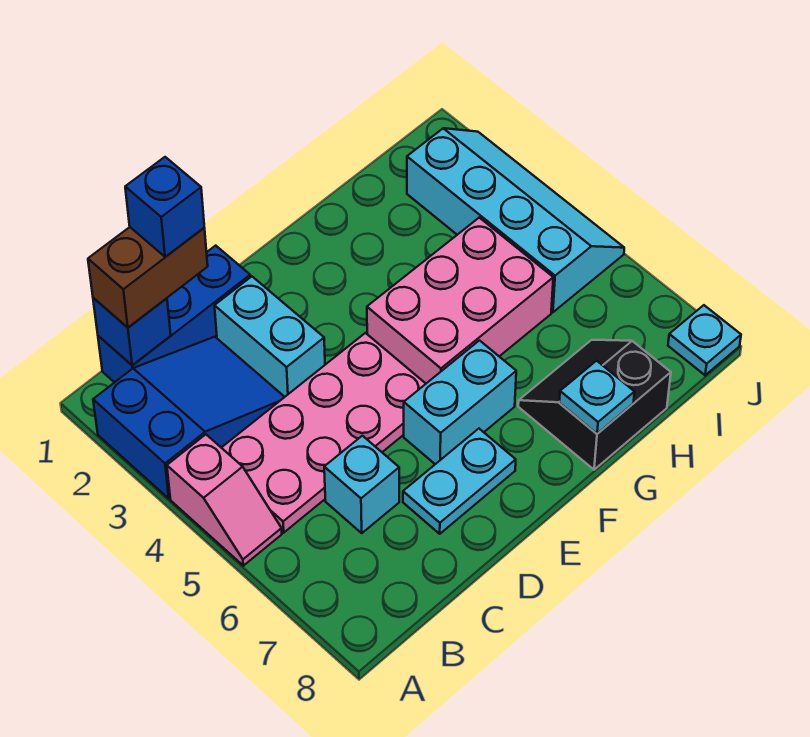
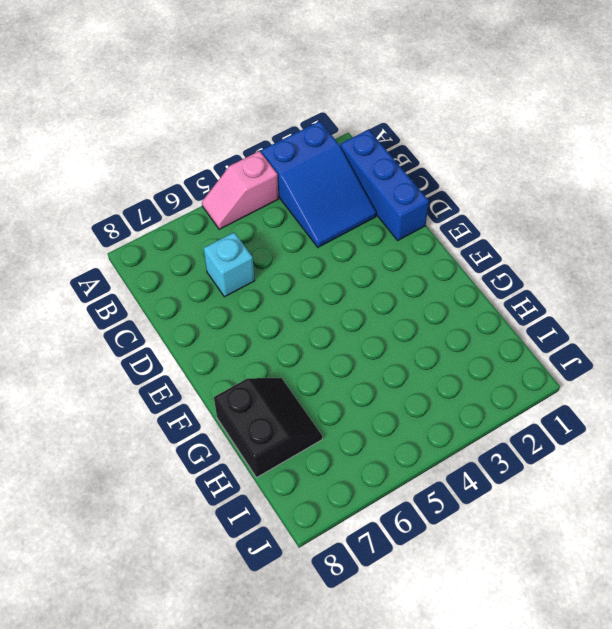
none -> pink 2x4 plate [222,333,426,533]
none -> cyan 1x2 brick [215,277,325,397]
none -> cyan 1x2 plate [403,429,516,534]

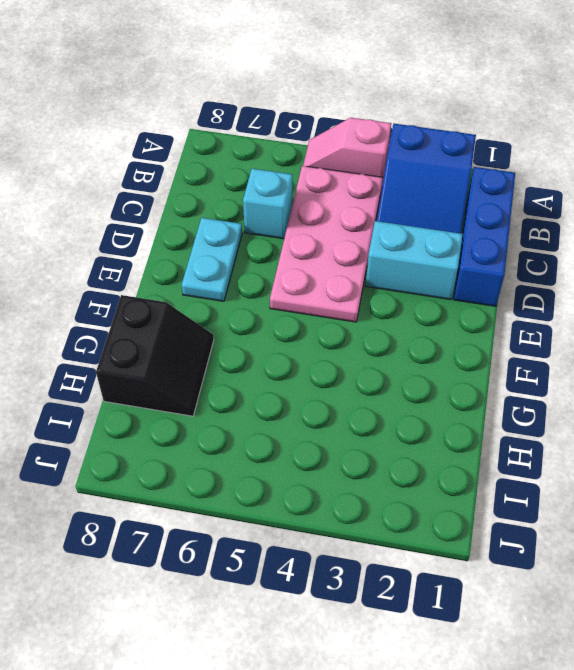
none -> cyan 1x2 brick [404,341,516,464]
none -> pink 2x3 brick [367,218,553,383]
none -> cyan 2x4 slope [407,128,624,312]

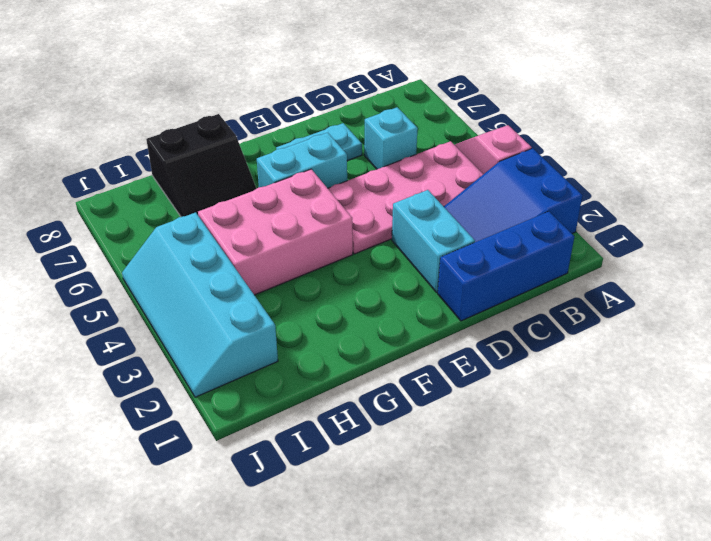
none -> cyan 1x1 plate [668,305,741,375]
none -> blue 1x1 brick [93,298,171,365]
none -> cyan 1x1 plate [559,361,634,434]

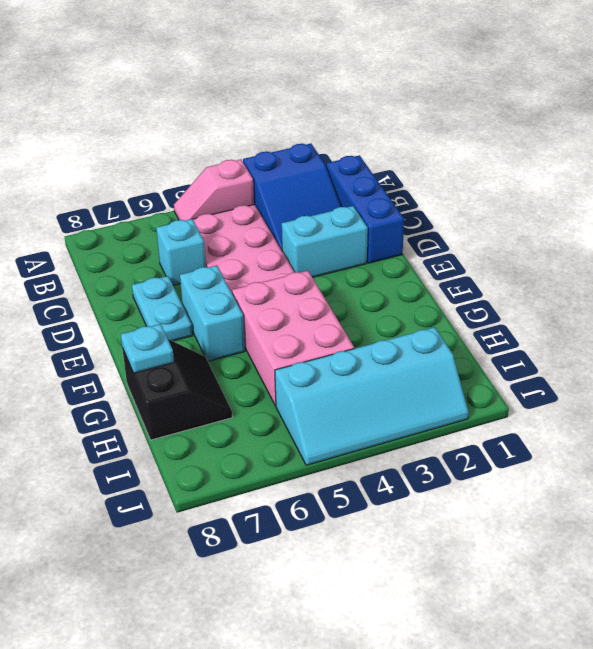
none -> cyan 1x1 plate [668,305,741,375]
none -> blue 1x1 brick [93,298,171,365]
none -> brown 1x2 brick [88,227,208,328]

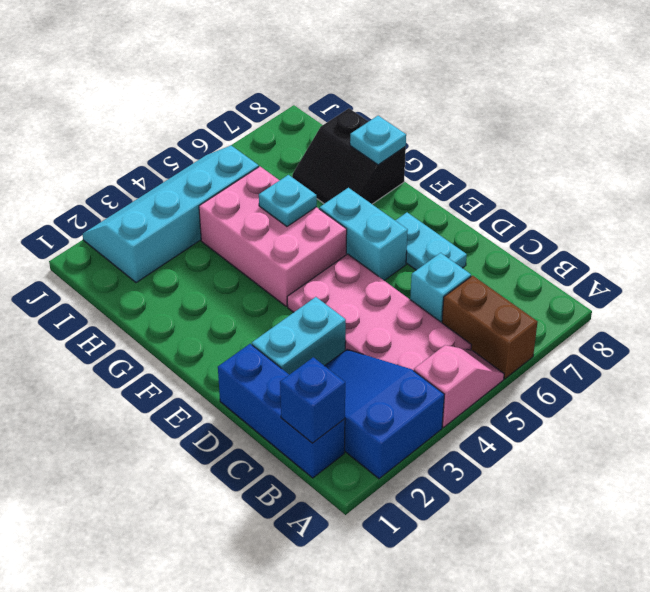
brown 1x2 brick [442,276,537,379] -> brown 1x2 brick moved to [88,227,208,328]
cyan 1x1 plate [259,175,317,226] -> cyan 1x1 plate moved to [668,305,741,375]
none -> blue 1x1 brick [125,157,204,257]

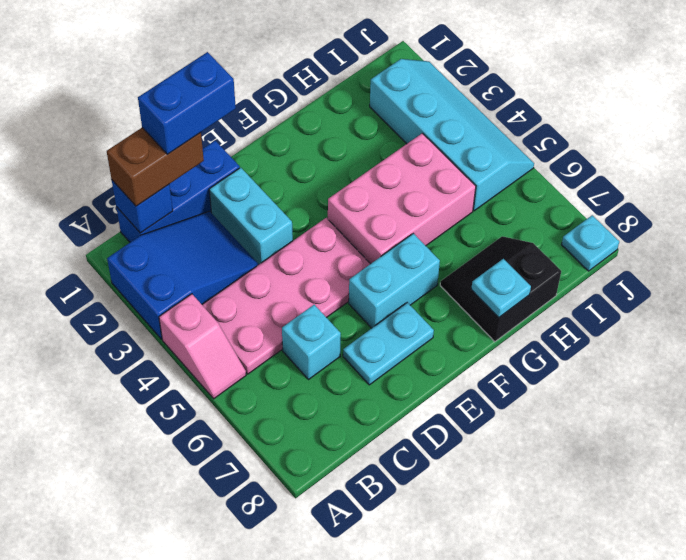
blue 1x2 brick [138,52,236,154] -> blue 1x1 brick [125,157,204,257]

